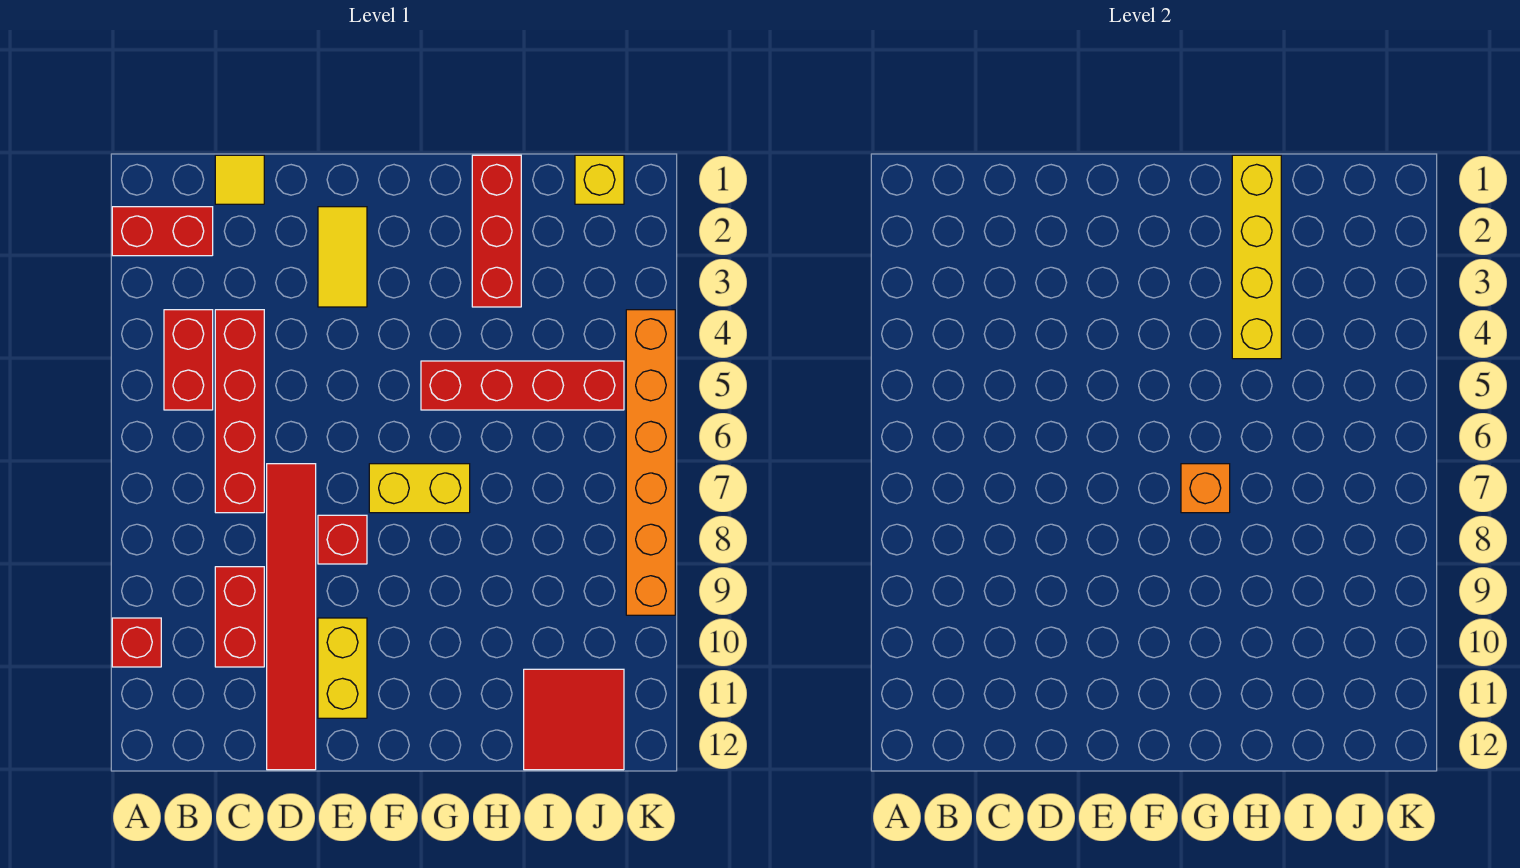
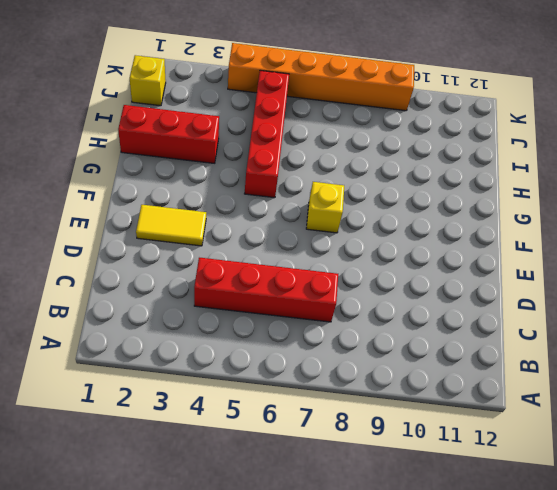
yellow 1x1 brick [306,182,344,233] -> yellow 1x2 brick [369,464,470,513]
none -> red 1x2 brick [112,207,213,256]
none -> red 1x1 brick [112,618,161,667]
none -> red 1x2 brick [164,310,213,410]

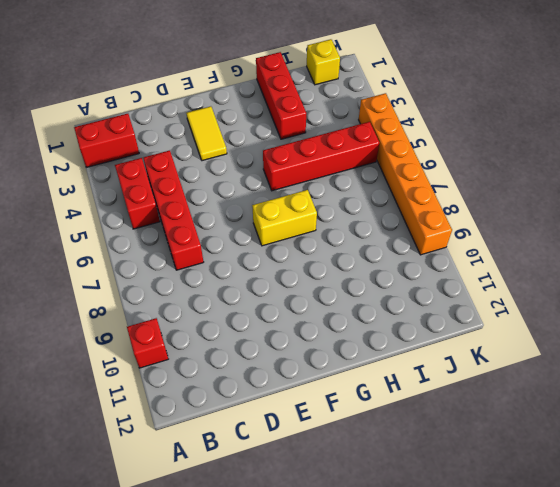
none -> yellow 1x1 tile [215,155,264,204]
none -> red 1x2 brick [215,567,264,667]
none -> red 1x6 tile [267,464,316,770]

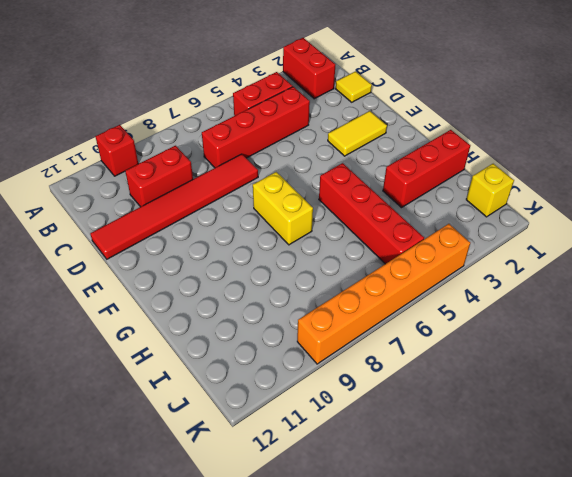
none -> red 1x1 brick [318,515,367,564]
none -> yellow 1x2 brick [318,618,367,718]
none -> red 2x2 tile [524,669,624,770]

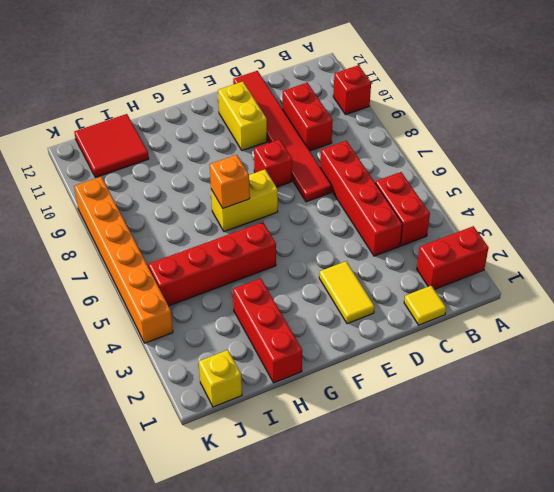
none -> yellow 1x4 brick [1232,155,1281,359]

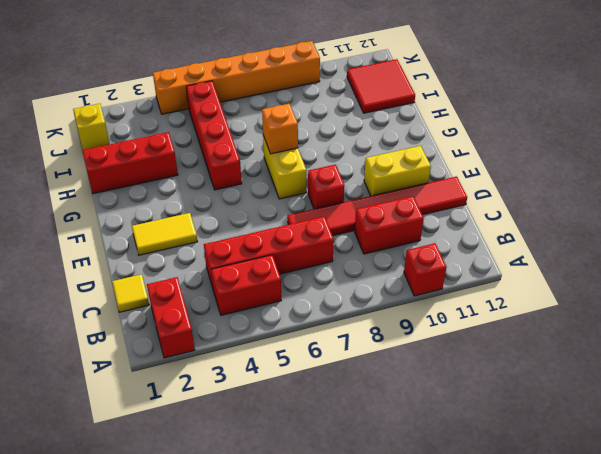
none -> yellow 1x4 brick [1232,155,1281,359]

